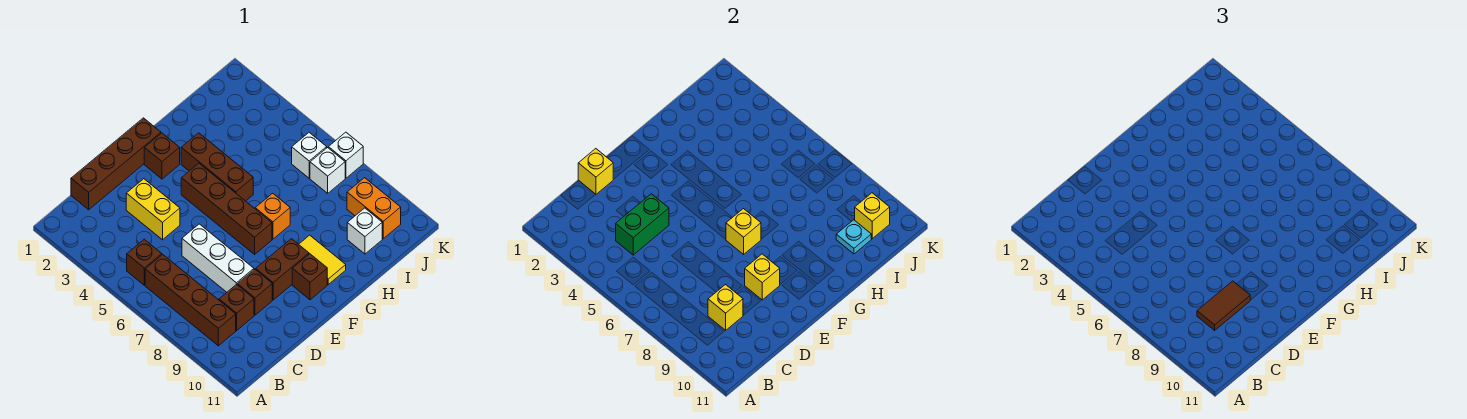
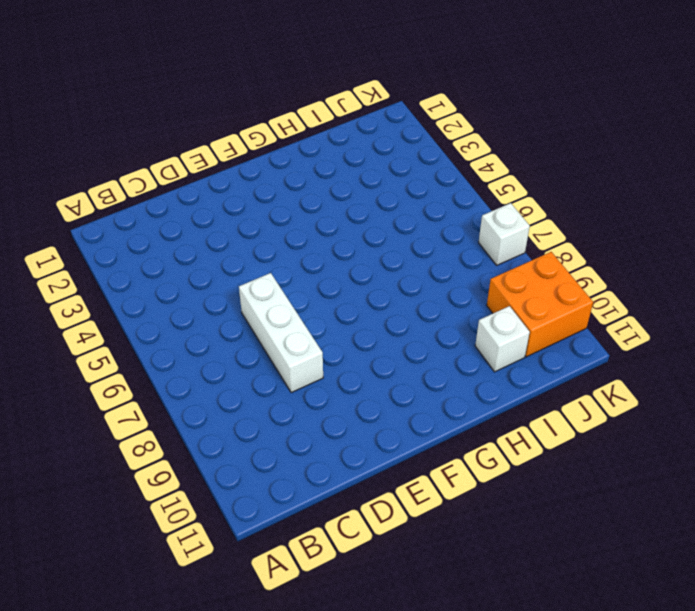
orange 2x2 brick [487,252,593,357] -> orange 1x2 brick [347,178,401,239]
none -> brown 1x1 brick [127,239,162,285]
none -> brown 1x4 brick [145,255,236,346]
none -> brown 1x4 brick [71,118,161,210]

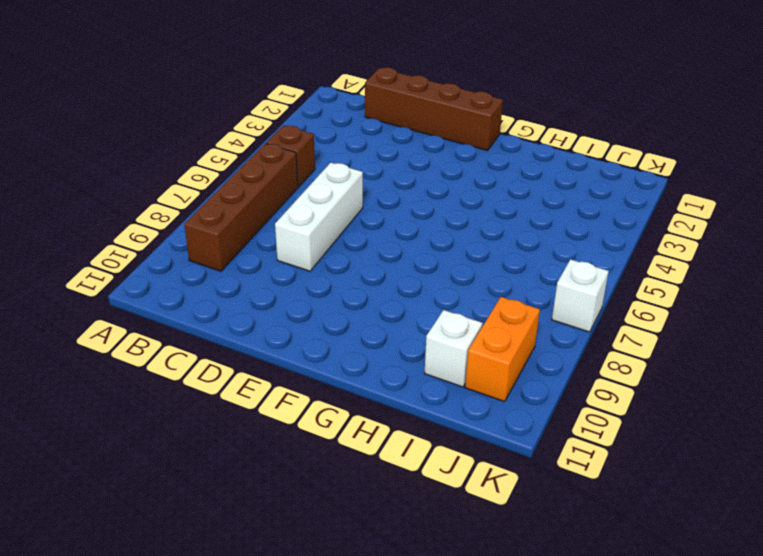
none -> brown 1x1 brick [219,284,254,330]
none -> yellow 1x2 brick [126,179,180,240]
none -> brown 1x1 brick [237,269,272,315]

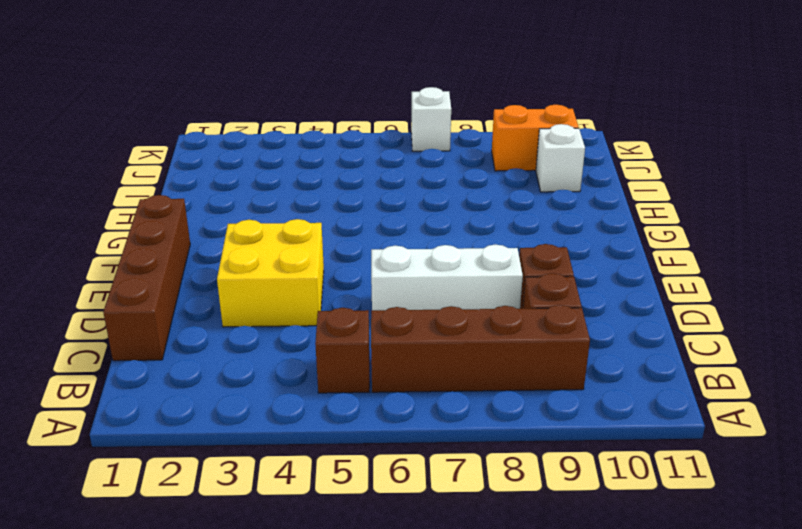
yellow 2x2 brick [217,219,324,327] -> yellow 1x2 brick [126,179,180,240]
none -> brown 1x2 brick [256,239,309,300]
none -> brown 1x1 brick [144,133,180,179]
none -> brown 1x4 brick [181,163,272,254]

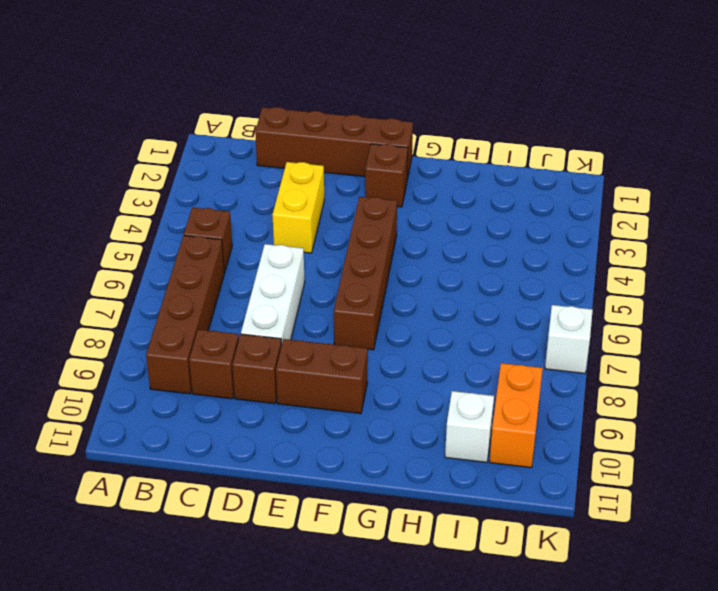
none -> brown 1x1 brick [292,254,327,300]
none -> brown 1x3 brick [181,133,253,201]
none -> orange 1x1 brick [255,193,290,239]

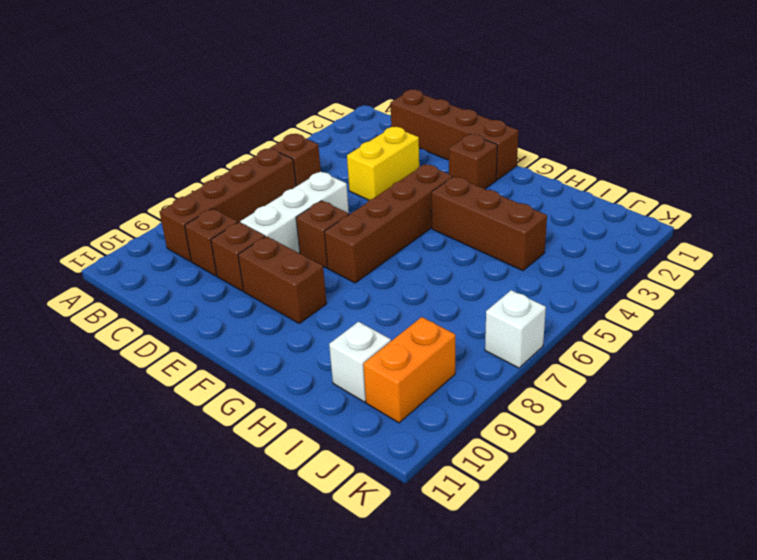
brown 1x1 brick [296,201,349,268] -> brown 1x1 brick moved to [292,254,327,300]
brown 1x3 brick [432,176,547,271] -> brown 1x3 brick turned to [181,133,253,201]
none -> orange 1x1 brick [255,193,290,239]
none -> yellow 1x2 tile [299,235,346,284]
none -> white 1x1 brick [292,133,327,178]

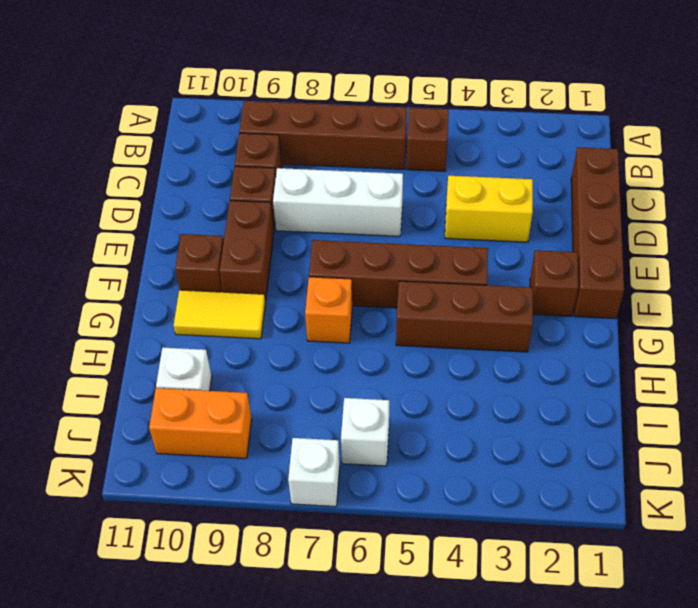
none -> white 1x1 brick [310,148,345,193]
none -> green 1x2 brick [616,194,669,255]
none -> yellow 1x1 brick [708,285,743,330]

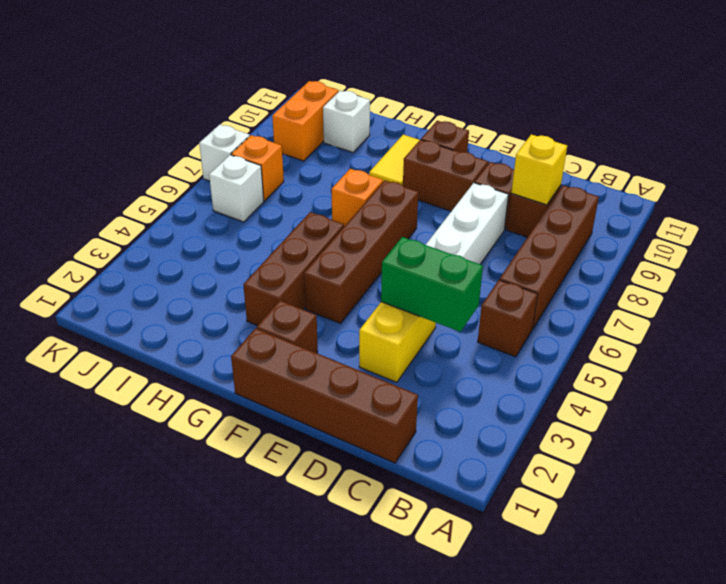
orange 1x1 brick [231,135,284,201] -> white 1x1 brick [310,148,345,193]
none -> yellow 1x1 brick [578,149,613,194]
none -> yellow 1x1 brick [745,254,780,300]
none -> yellow 1x1 brick [726,209,761,254]

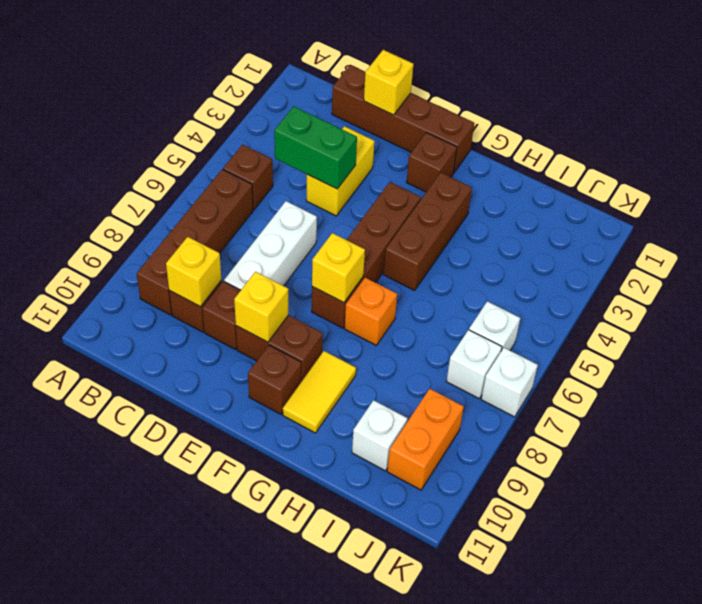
none -> cyan 1x1 plate [836,220,871,254]
none -> yellow 1x1 brick [855,193,890,239]
none -> brown 1x2 tile [1197,281,1250,330]

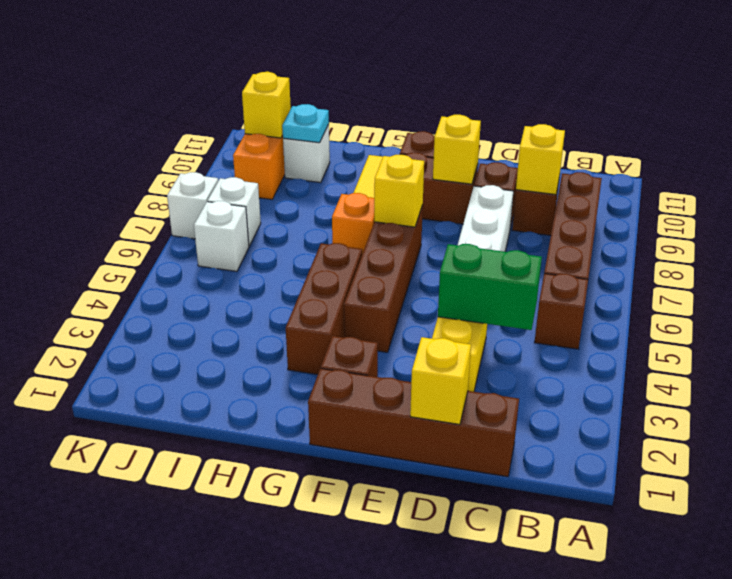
none -> brown 1x2 tile [1197,281,1250,330]

